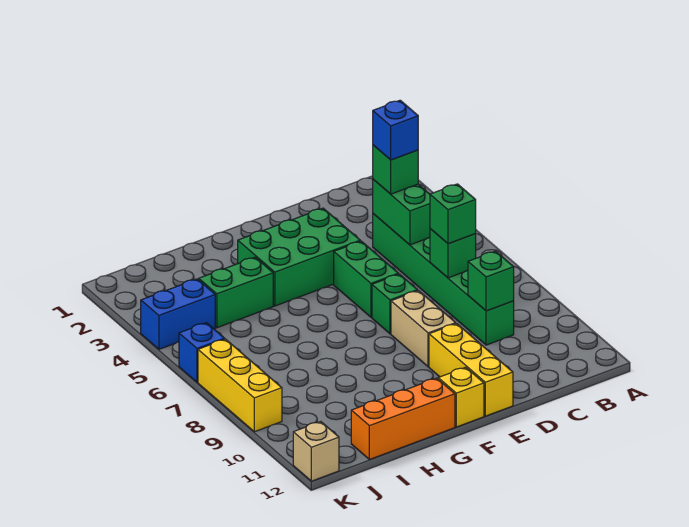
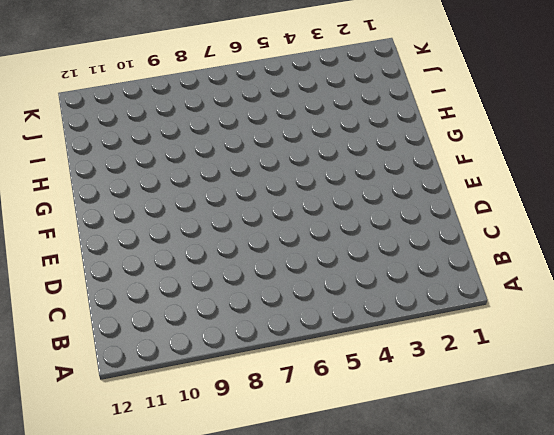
none -> green 1x6 brick [373,214,514,345]
none -> green 2x3 brick [238,208,360,306]
none -> green 1x2 brick [334,241,399,317]

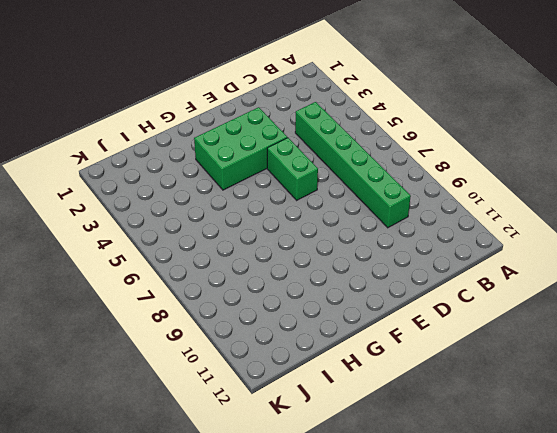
none -> green 1x1 brick [372,274,418,334]
none -> tan 1x2 brick [391,291,456,367]
none -> yellow 1x3 brick [429,324,513,416]

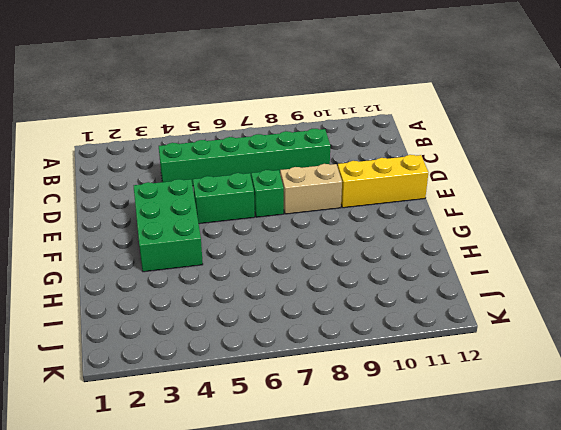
none -> yellow 1x1 brick [438,367,484,427]
none -> orange 1x3 brick [351,378,455,460]
none -> green 1x2 brick [199,257,273,328]

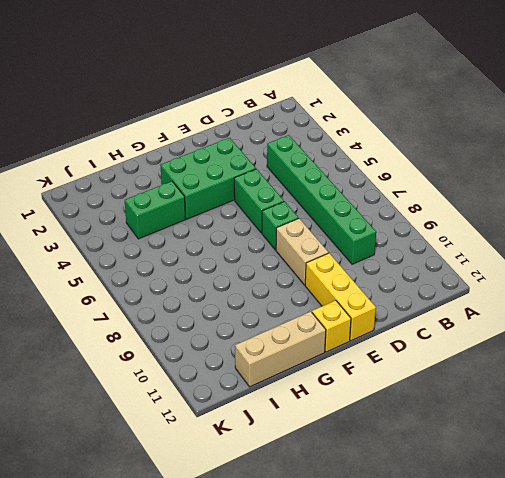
tan 1x3 brick [235,311,326,387] -> orange 1x3 brick [351,378,455,460]
none -> blue 1x2 brick [141,279,215,349]
none -> blue 1x1 brick [179,323,225,382]
none -> yellow 1x3 brick [198,339,282,432]

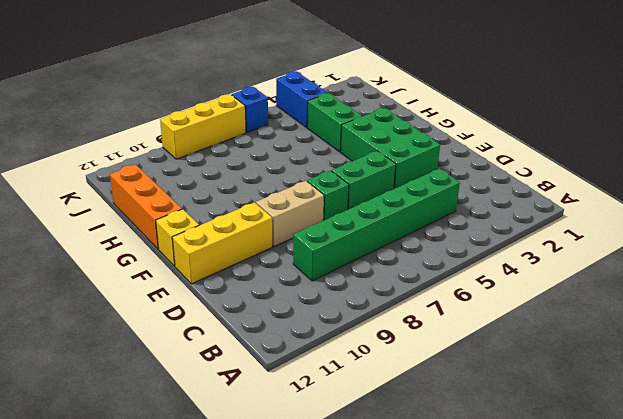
none -> tan 1x1 brick [293,422,339,481]
none -> green 1x2 brick [373,179,430,245]
none -> green 1x1 brick [430,229,476,278]

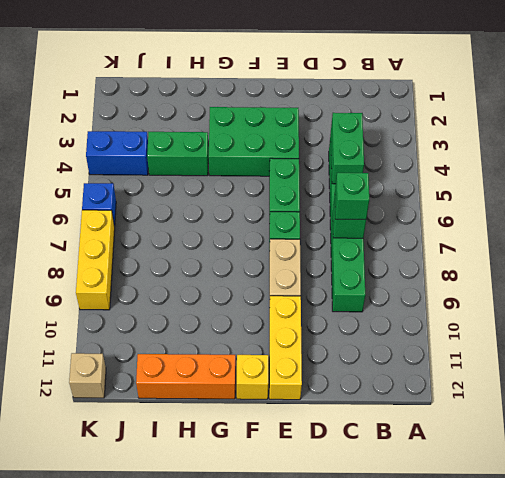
none -> green 1x1 brick [468,251,514,311]
none -> green 1x1 brick [373,145,418,194]
none -> blue 1x1 brick [373,100,418,160]

